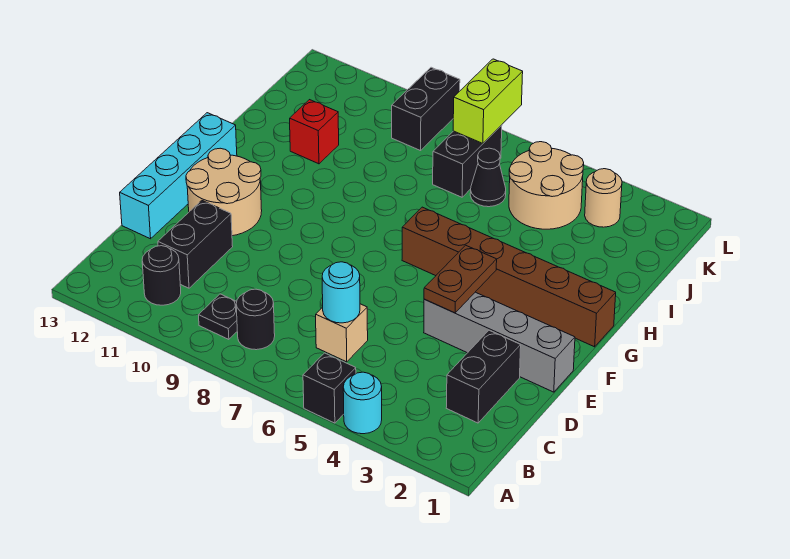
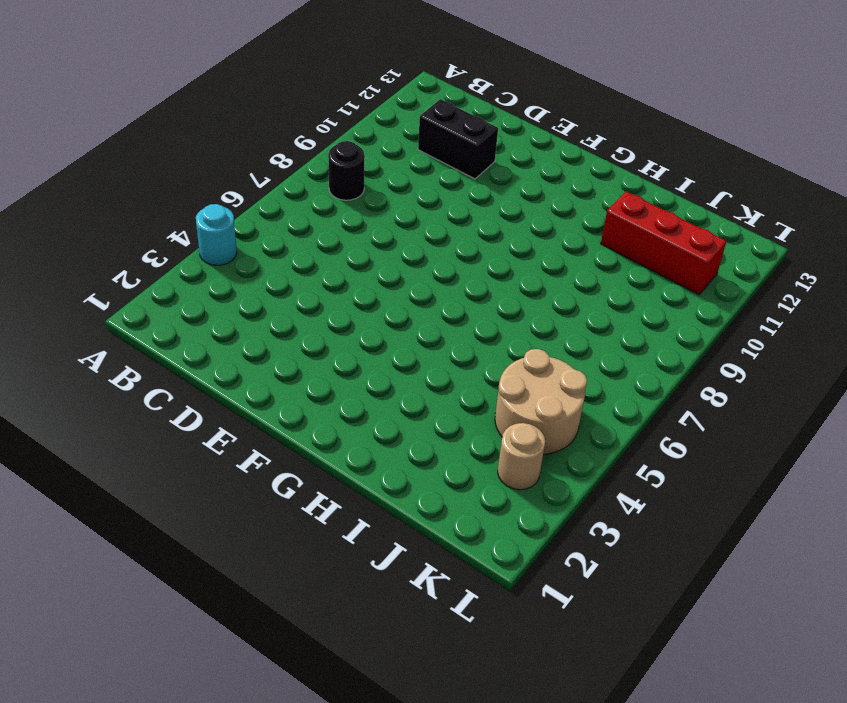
red 1x3 brick [601,191,727,295] -> red 1x1 brick [290,100,339,164]
none -> black 1x1 brick [303,353,356,423]
none -> black 1x1 plate [199,294,237,339]
none -> black 1x1 round brick [142,246,181,305]

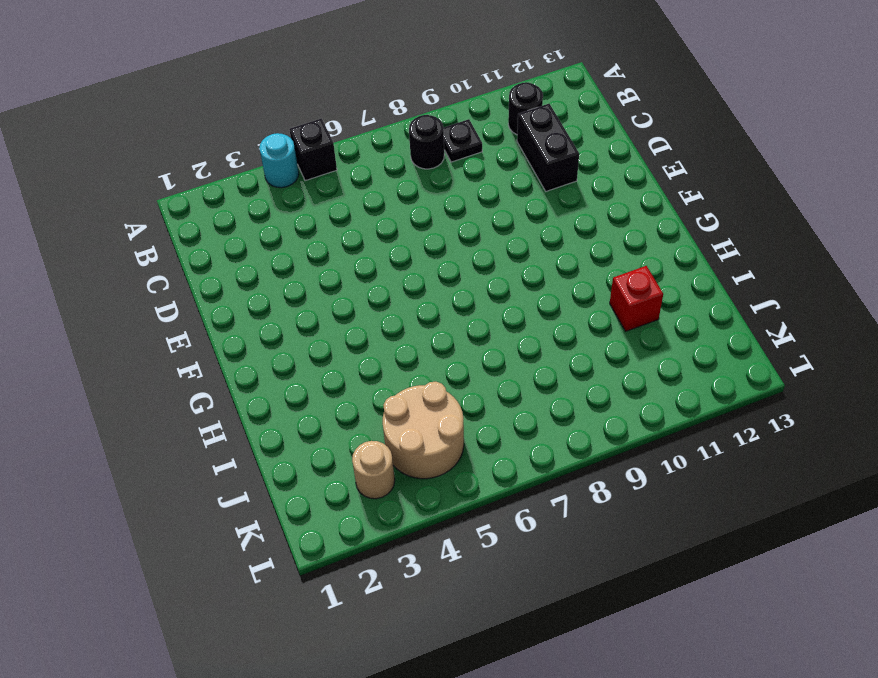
none -> black 1x2 brick [446,330,521,423]
none -> tan 1x1 brick [316,304,368,362]
none -> cyan 1x4 brick [120,113,237,239]

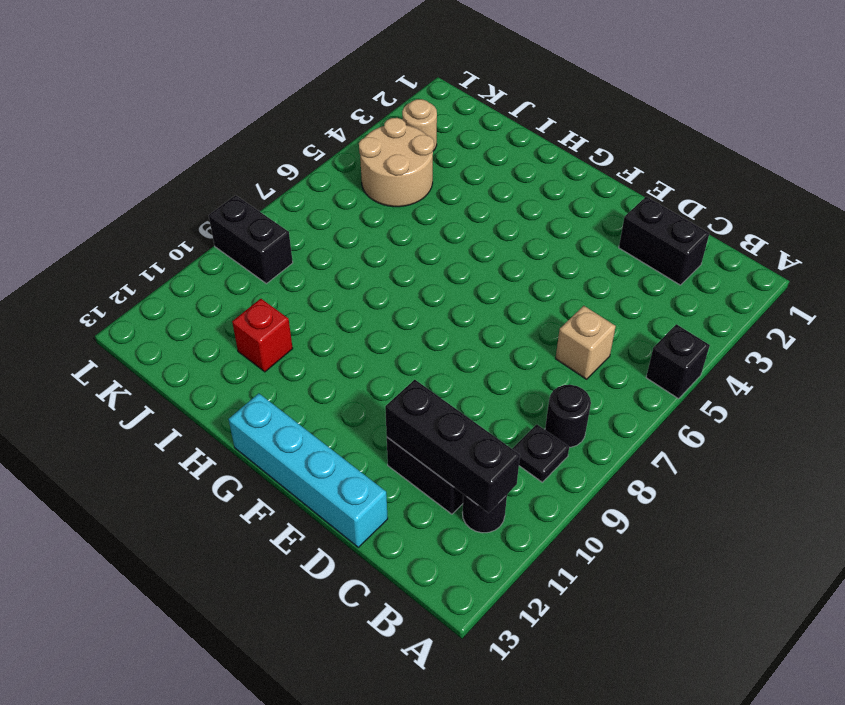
black 1x3 brick [385,380,520,513] -> none
none -> cyan 1x1 round brick [343,372,382,434]
none -> grey 1x4 brick [424,292,575,392]
none -> tan 2x2 round brick [186,148,262,236]

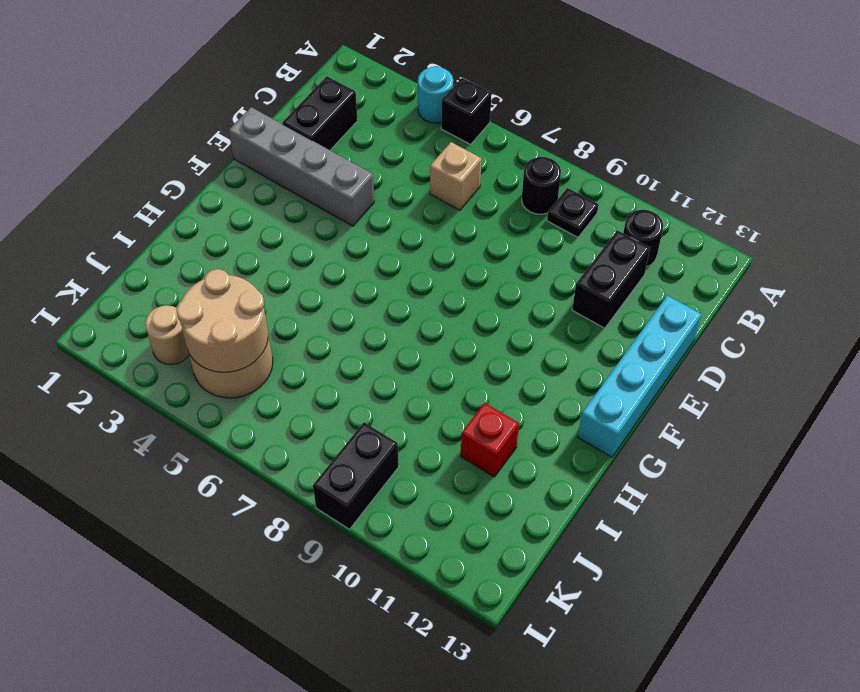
tan 2x2 round brick [176,269,268,372] -> tan 2x2 round brick moved to [186,148,262,236]
none -> brown 1x6 brick [402,207,616,347]
none -> black 1x1 cone [470,148,506,207]
none -> black 1x2 brick [433,125,502,197]

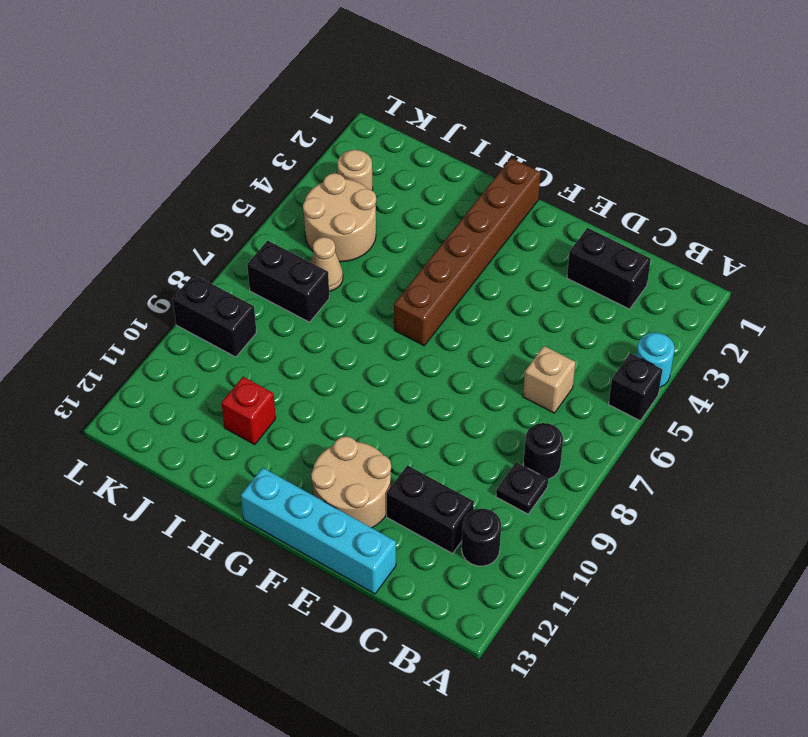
tan 1x1 cone [311,237,343,291] -> black 1x1 cone [470,148,506,207]
none -> grey 1x4 brick [424,292,575,392]
none -> cyan 1x1 round brick [322,262,360,323]
none -> brown 1x2 plate [424,245,497,313]

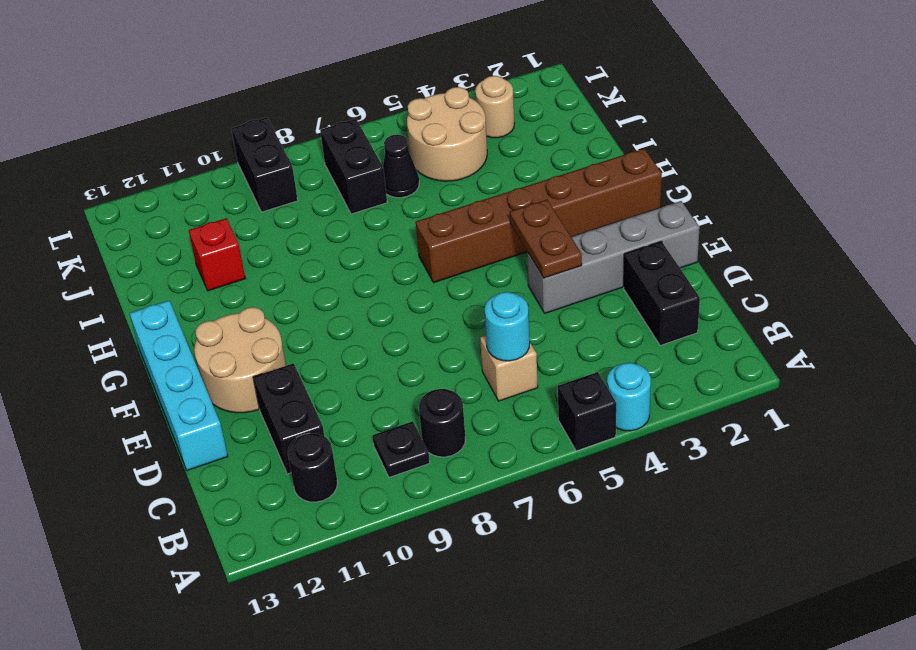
none -> lime 1x2 brick [453,59,523,143]

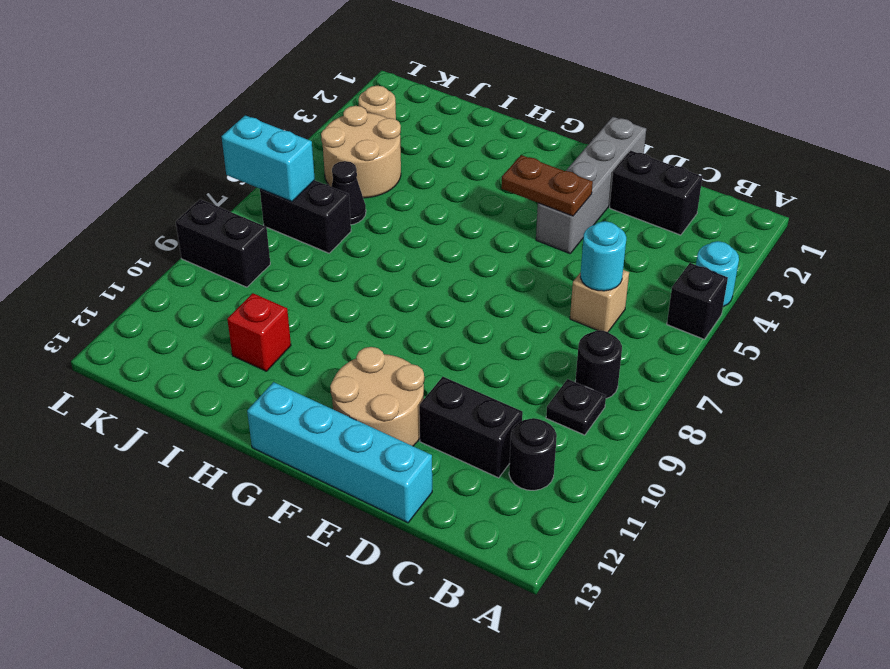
cyan 1x2 brick [222,115,315,202] -> lime 1x2 brick [453,59,523,143]
none -> brown 1x6 brick [402,207,616,347]

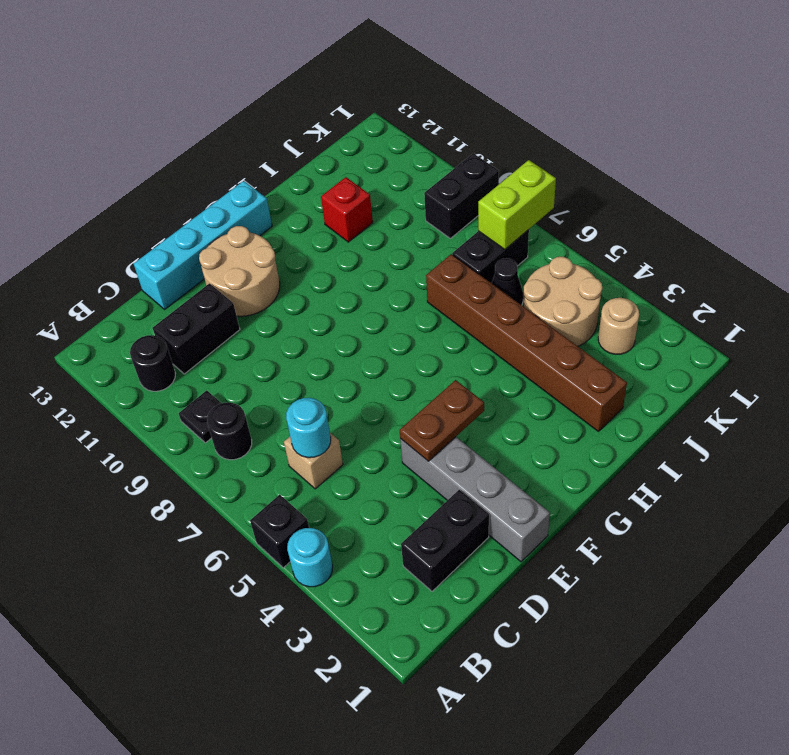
brown 1x6 brick [426,254,627,431] -> brown 1x6 brick moved to [402,207,616,347]

